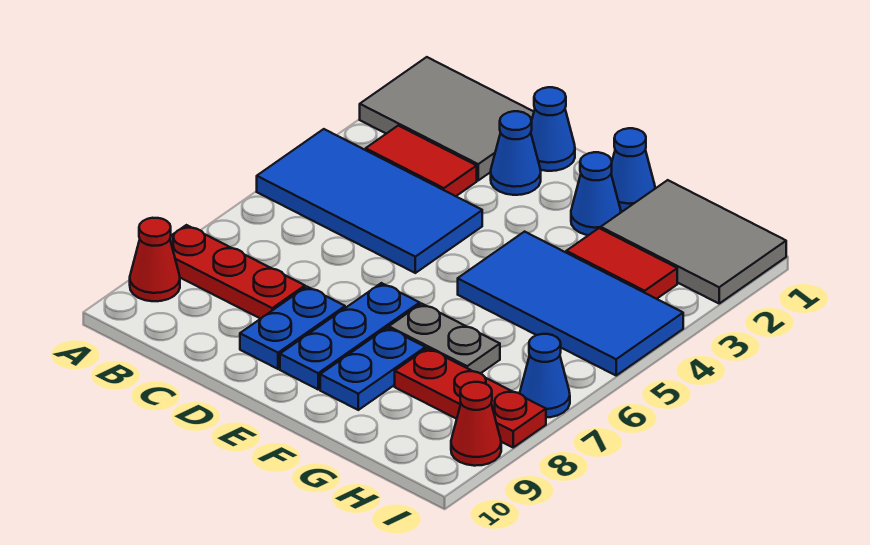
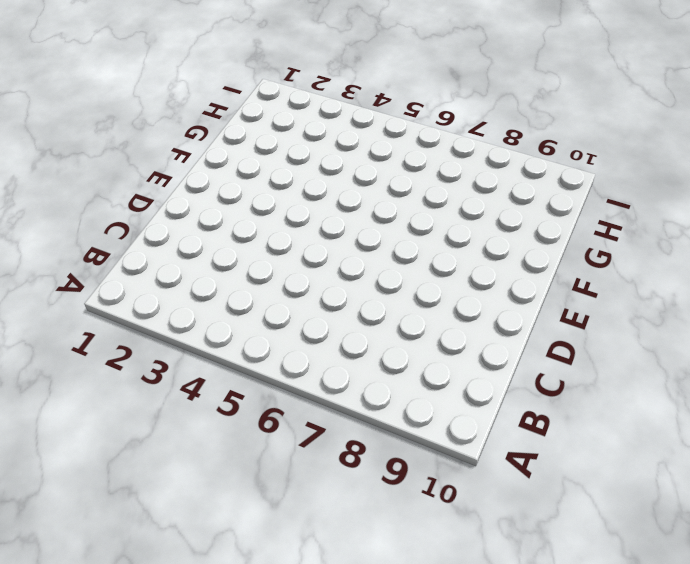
none -> grey 2x3 tile [360,57,534,180]
none -> blue 2x4 tile [257,129,482,273]
none -> red 1x3 plate [170,225,305,319]

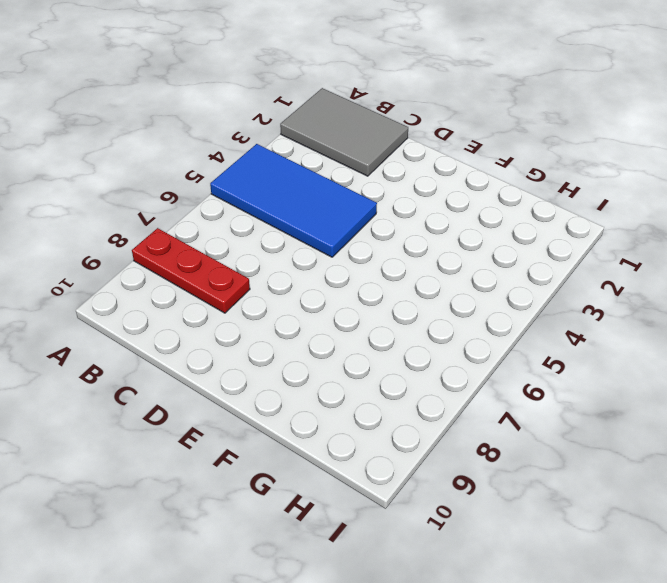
none -> red 1x1 cone [130,218,180,301]
none -> red 1x2 tile [366,126,477,196]
none -> blue 1x1 cone [531,87,575,171]

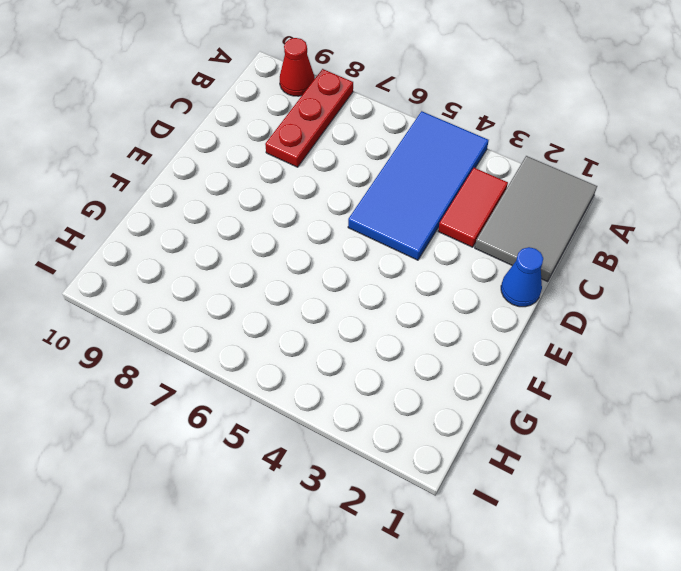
none -> blue 1x1 cone [491,111,541,195]
none -> blue 1x2 plate [240,287,345,369]
none -> blue 1x3 plate [280,283,420,389]

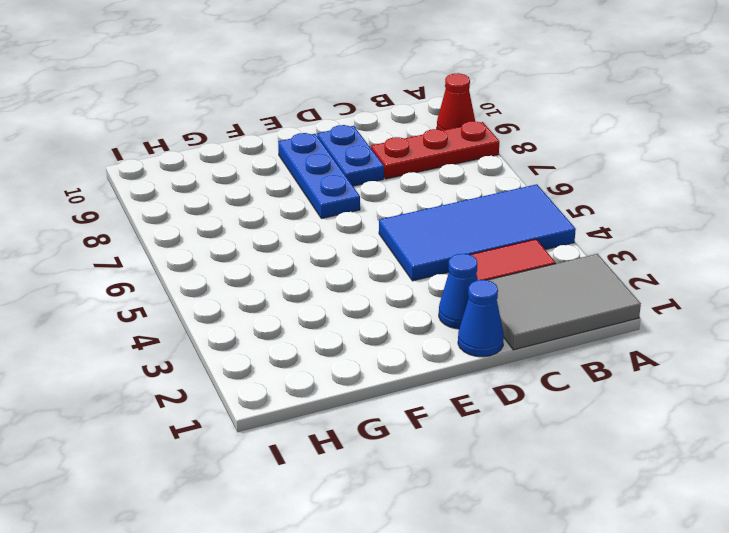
none -> blue 1x1 cone [611,128,655,211]
none -> blue 1x1 cone [571,152,621,235]
none -> blue 2x4 tile [458,232,683,375]

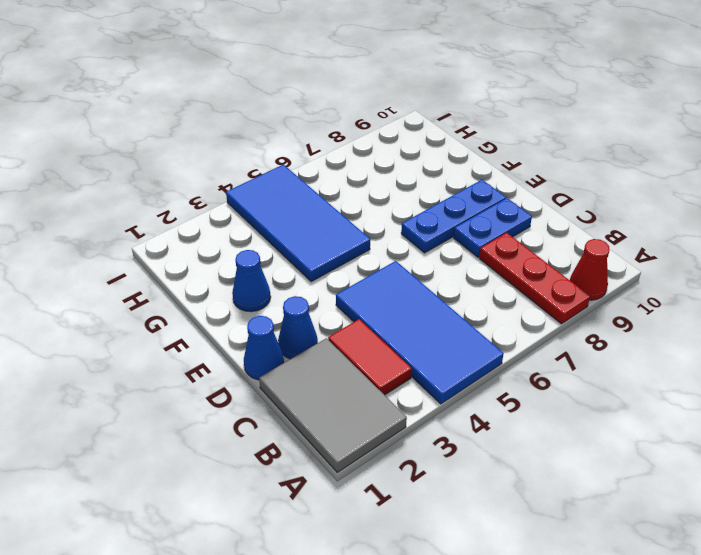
none -> blue 1x1 cone [611,128,655,211]
none -> grey 1x2 plate [389,304,500,374]
none -> blue 1x2 plate [320,328,425,410]

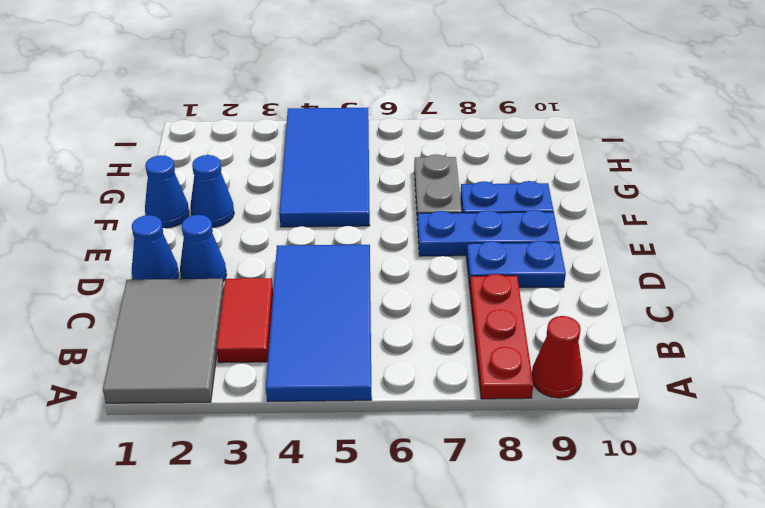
none -> grey 2x3 tile [601,180,786,303]
none -> red 1x2 tile [566,228,677,299]
none -> red 1x3 plate [395,348,546,447]

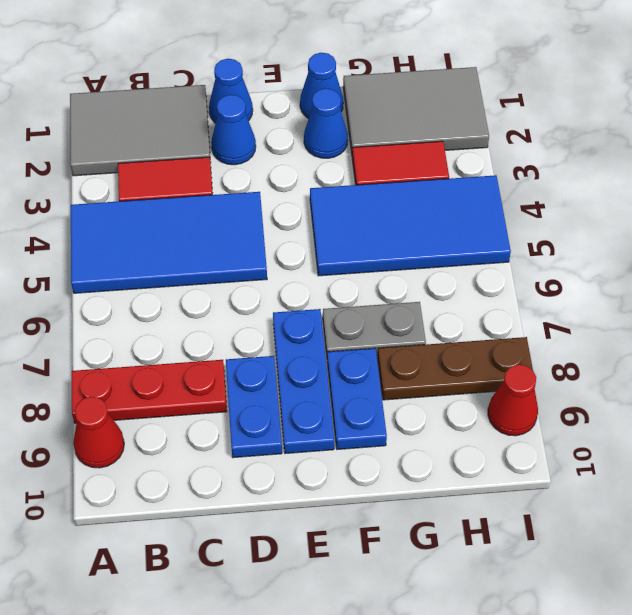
brown 1x3 plate [377,337,533,400] -> red 1x3 plate [395,348,546,447]
none -> blue 1x1 cone [520,334,570,417]

